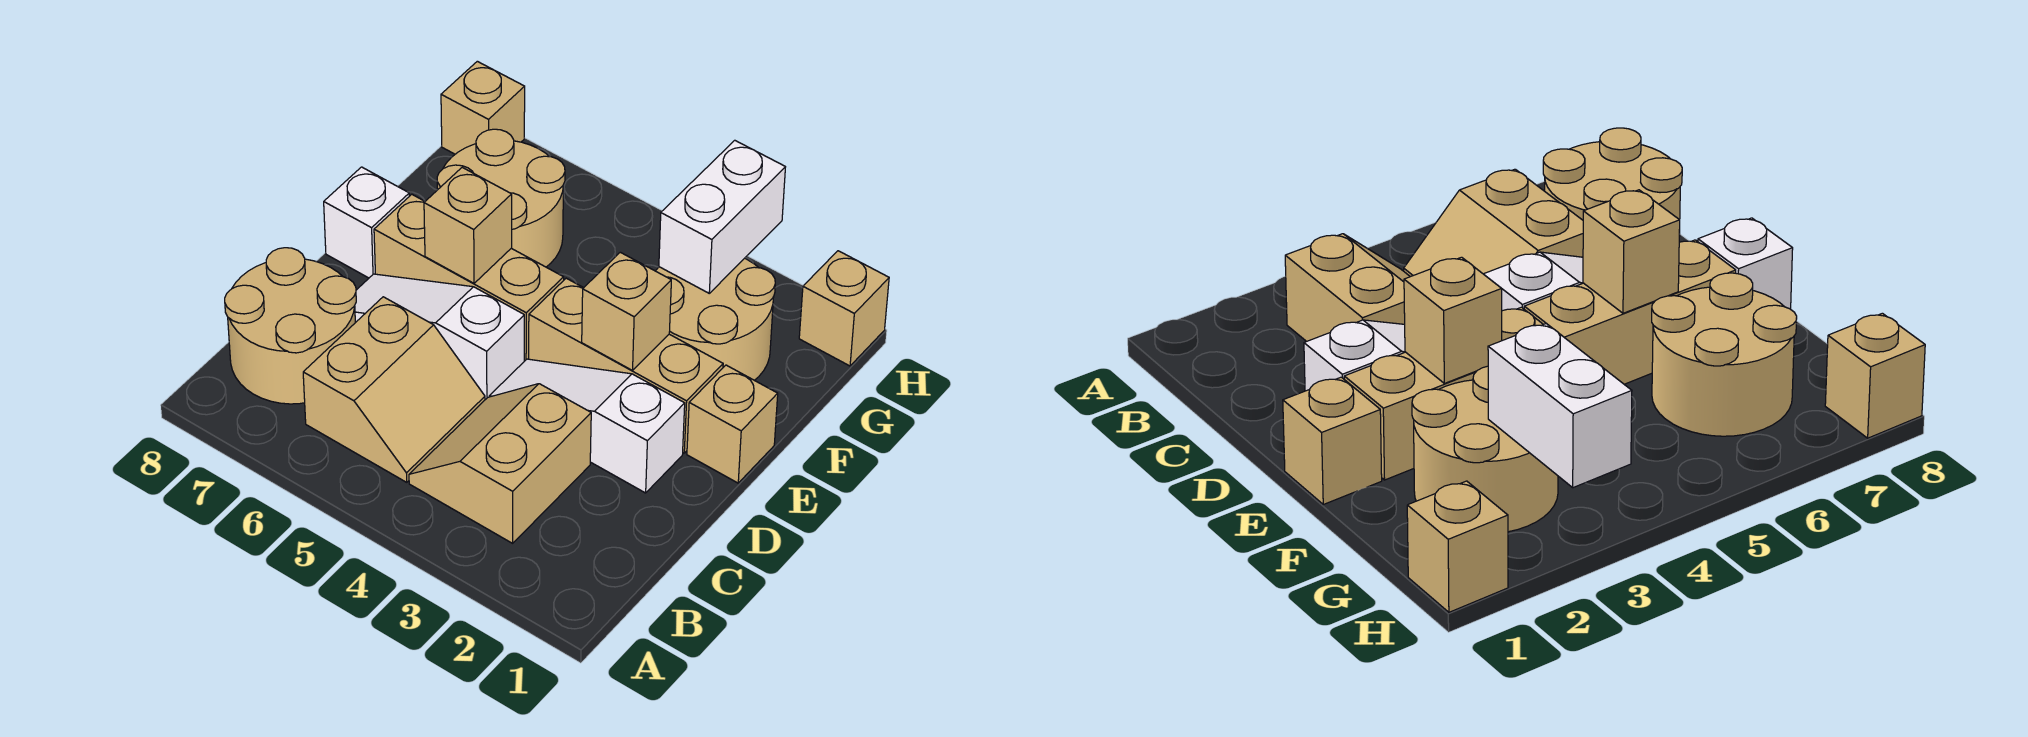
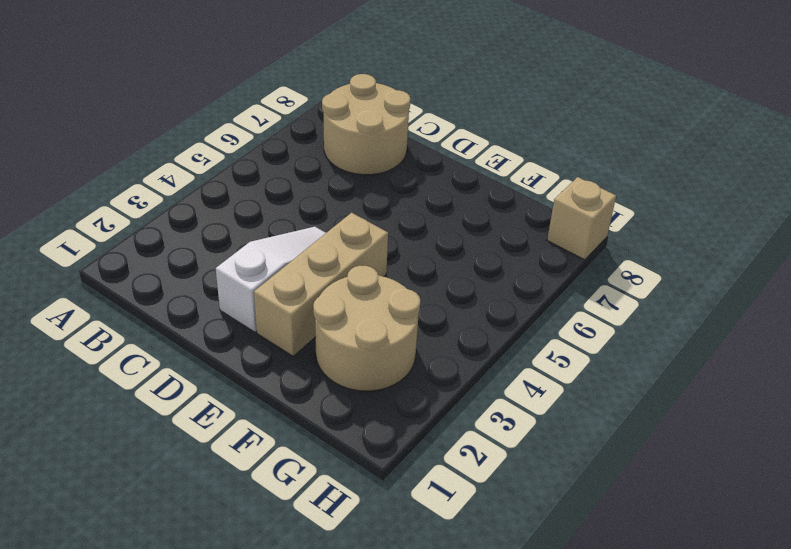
none -> tan 2x2 slope [409,384,591,543]
none -> tan 2x2 slope [303,297,485,482]
none -> white 1x3 slope [355,274,524,400]

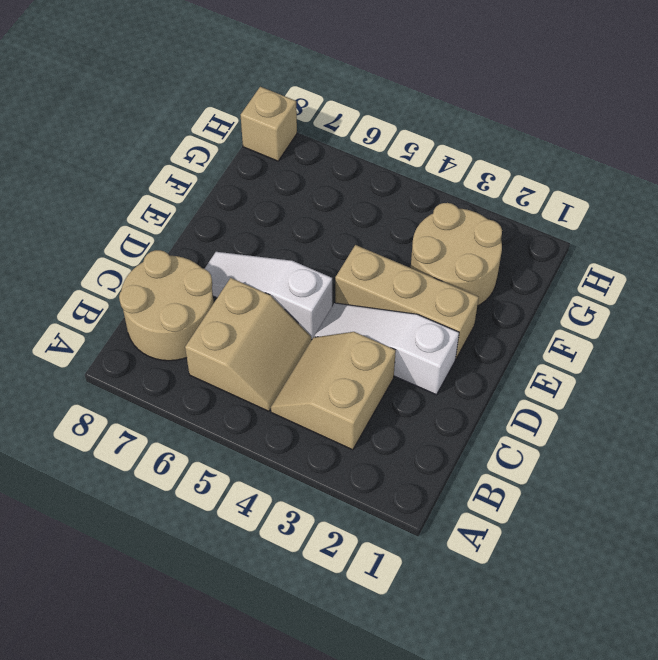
none -> tan 1x1 brick [687,365,778,483]
none -> tan 1x3 brick [374,194,564,361]
none -> white 1x1 brick [324,167,409,278]

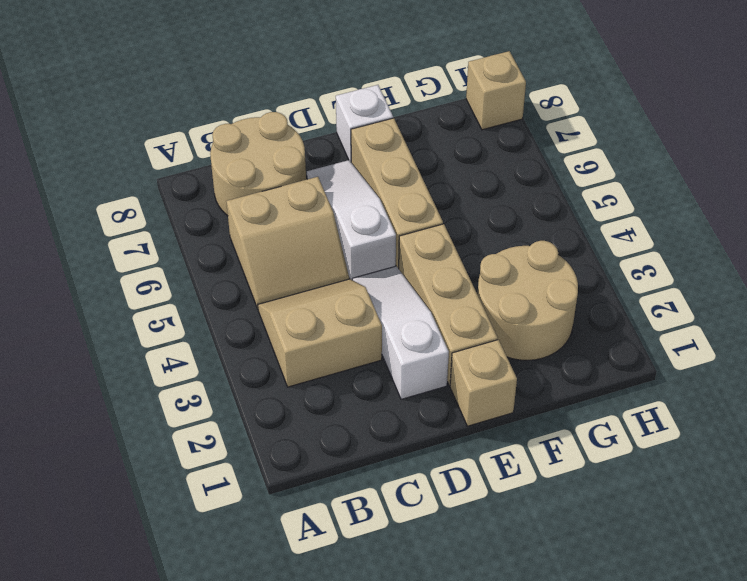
none -> tan 2x2 round brick [437,129,565,267]
none -> tan 1x1 brick [799,251,889,366]
none -> tan 1x1 brick [582,252,671,370]

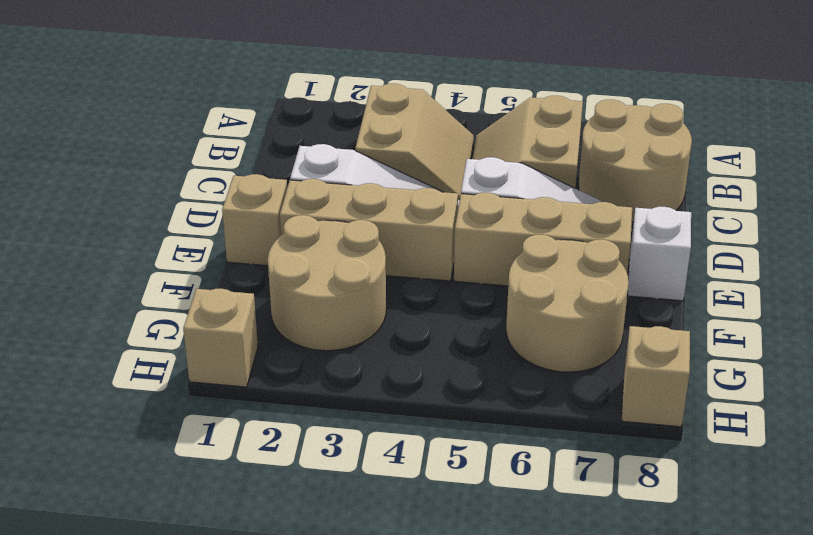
none -> tan 1x1 brick [582,252,671,370]
none -> tan 1x1 brick [424,167,512,283]
none -> white 1x2 brick [659,140,785,293]

